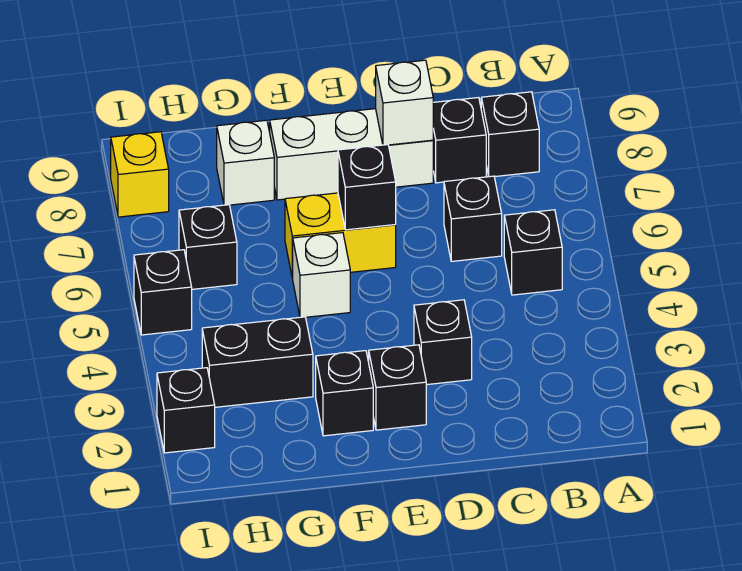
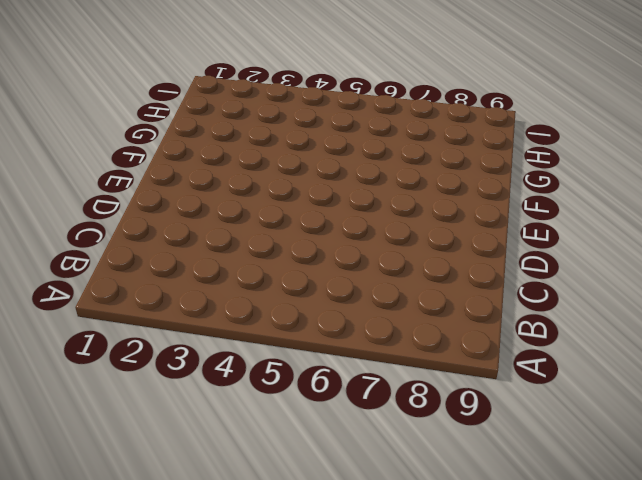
none -> black 1x1 brick [504,210,562,295]
none -> black 1x1 brick [481,92,539,177]
none -> black 1x1 brick [444,176,502,261]

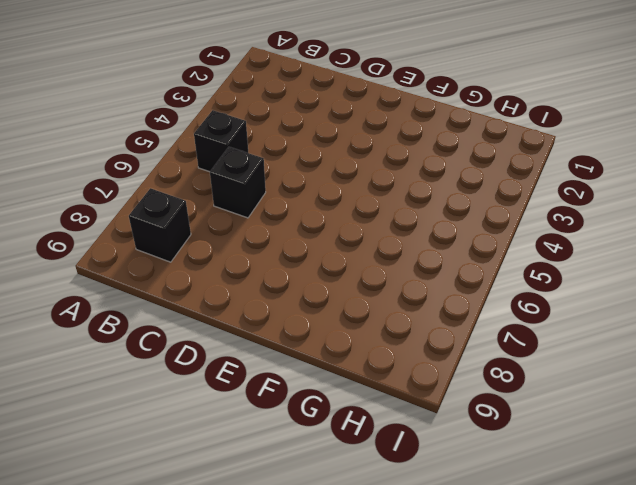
none -> black 1x1 brick [433,98,486,183]
none -> black 1x1 brick [414,300,472,385]
none -> white 1x3 brick [270,109,433,200]

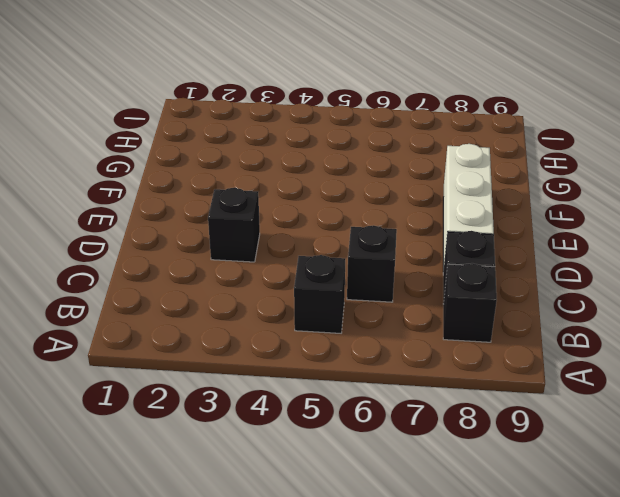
none -> black 1x1 brick [369,345,426,430]
none -> yellow 1x2 brick [285,193,396,278]
none -> black 1x1 brick [316,351,373,436]

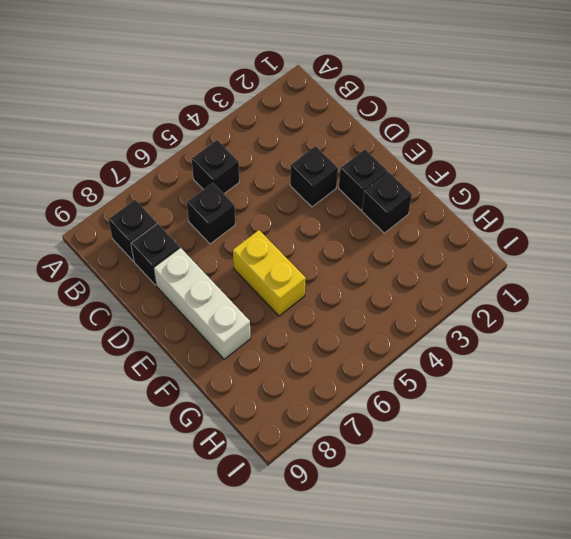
none -> white 1x1 brick [293,233,350,317]
none -> black 1x2 brick [202,317,313,407]
none -> white 1x1 brick [217,120,274,205]

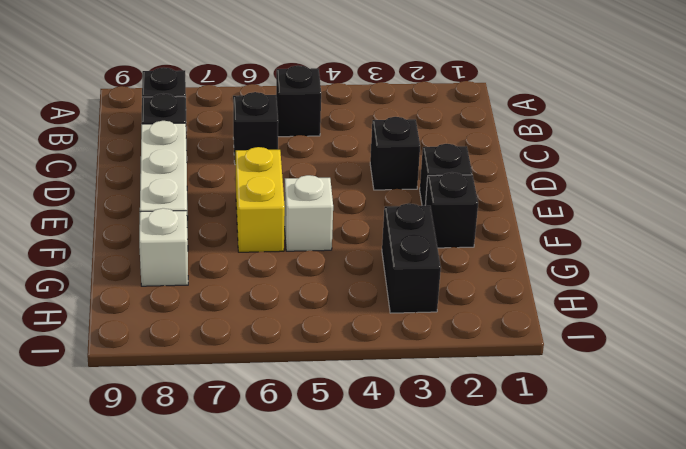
none -> black 1x1 brick [179,205,237,289]
none -> black 1x1 brick [157,368,215,453]
none -> black 1x1 brick [134,250,192,335]

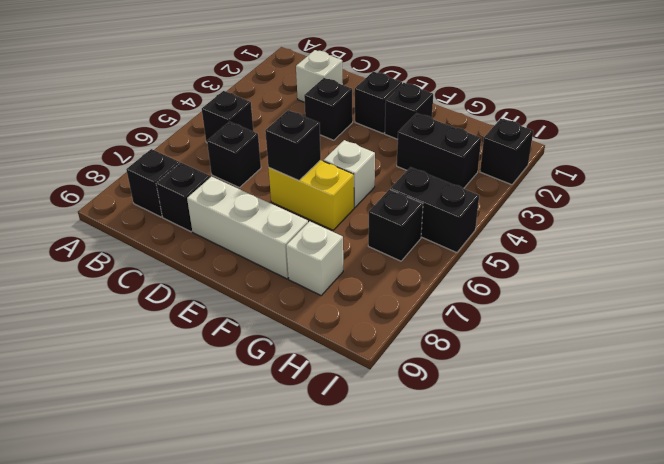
white 1x1 brick [296,50,343,102] -> white 1x1 brick moved to [376,60,433,145]
black 1x2 brick [390,167,479,253] -> black 1x1 brick [134,250,192,335]
none -> yellow 1x1 brick [111,132,169,217]

